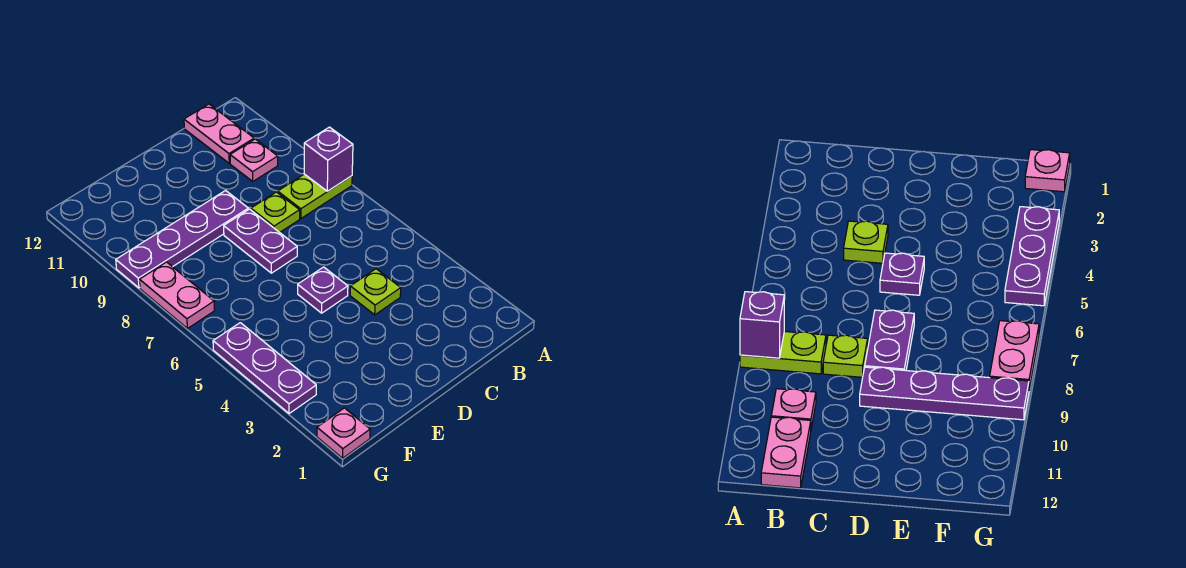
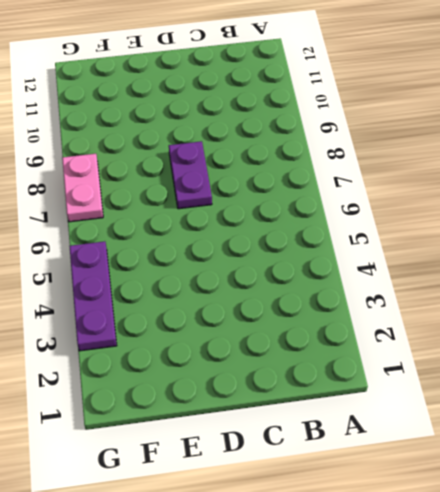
none -> lime 1x2 plate [278,174,352,219]
none -> pink 1x1 plate [230,139,278,181]
none -> pink 1x2 plate [184,104,254,163]

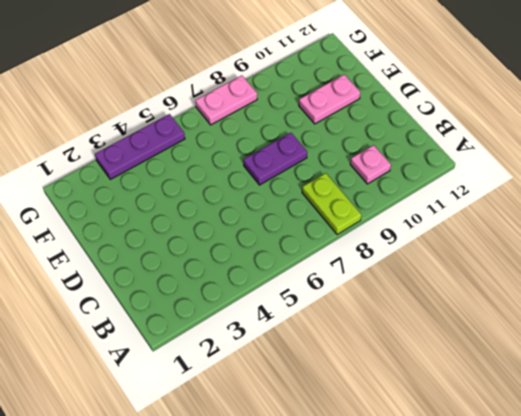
pink 1x2 plate [299,75,361,124] -> pink 1x2 plate moved to [184,104,254,163]
none -> lime 1x1 plate [350,269,401,315]
none -> lime 1x1 plate [251,192,300,232]
none -> purple 1x1 plate [298,267,348,313]

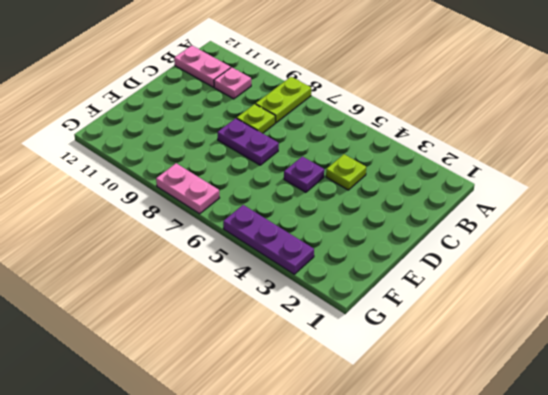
none -> purple 1x4 plate [116,191,248,288]
none -> pink 1x1 plate [317,408,370,458]
none -> purple 1x1 brick [304,127,353,191]

